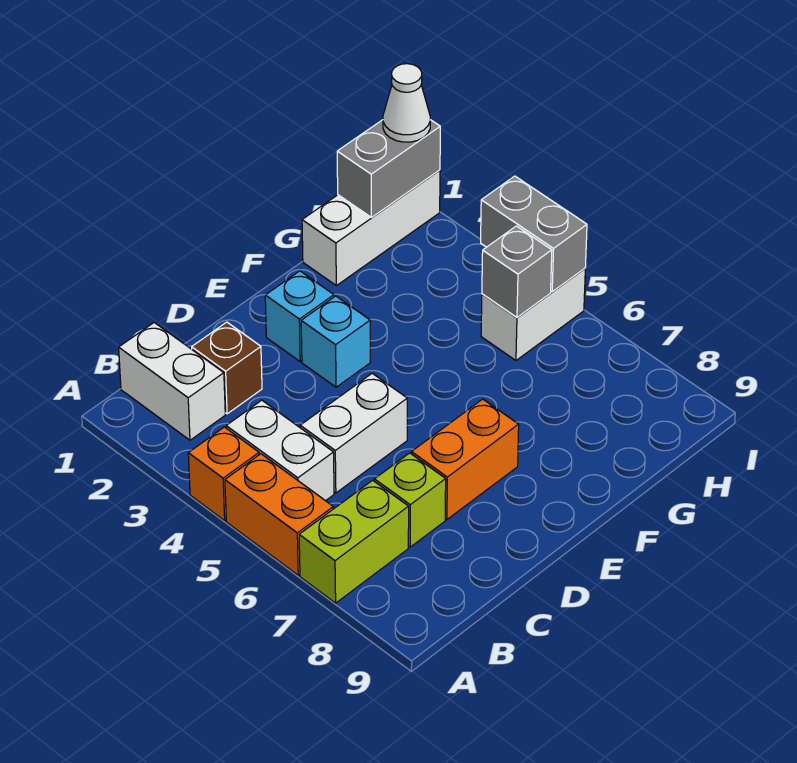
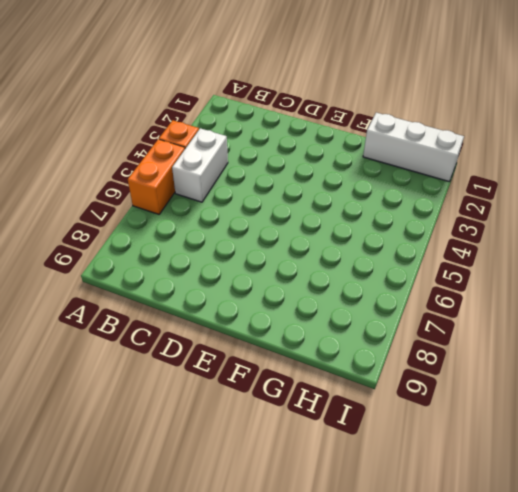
none -> lime 1x2 brick [299,480,409,603]
none -> white 1x2 brick [119,323,225,440]
none -> brown 1x1 brick [192,322,262,414]

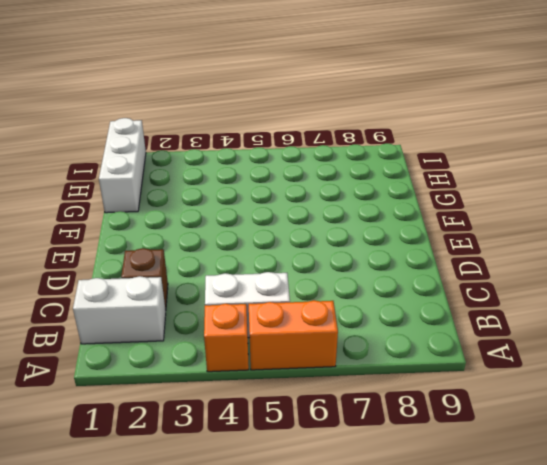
none -> lime 1x2 brick [299,480,409,603]
none -> white 1x2 brick [300,373,407,493]
none -> lime 1x1 brick [374,453,446,547]

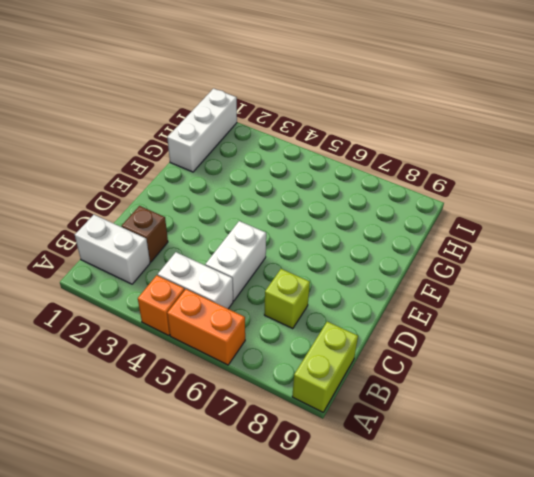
lime 1x2 brick [292,322,358,412] -> lime 1x2 brick moved to [299,480,409,603]
none -> orange 1x2 brick [412,399,519,519]
none -> cyan 1x1 brick [265,271,334,361]
none -> cyan 1x1 brick [301,296,370,387]

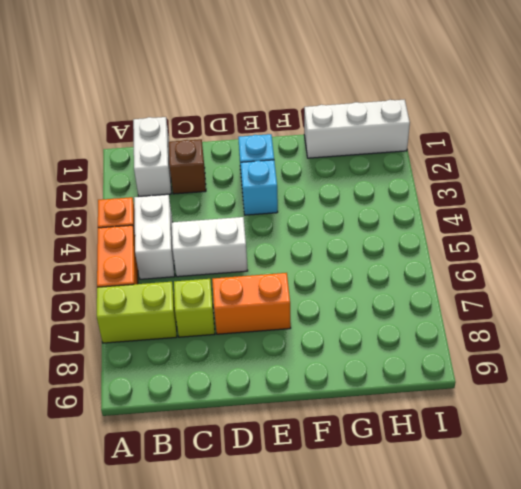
none -> white 1x2 brick [481,268,585,360]
none -> grey 1x2 brick [337,120,440,217]
none -> grey 1x1 brick [482,226,552,317]

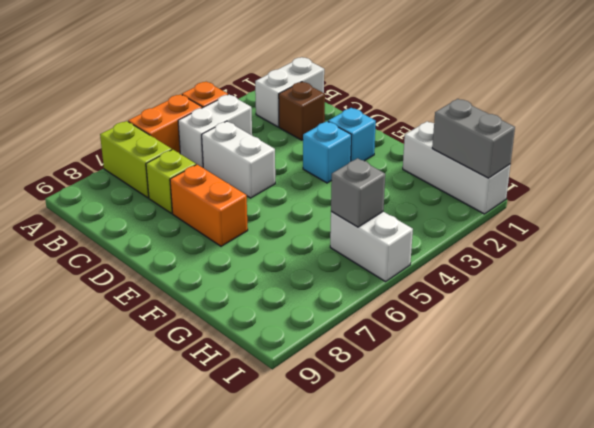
none -> grey 1x2 brick [481,176,587,292]
none -> white 1x1 cone [383,64,430,142]

